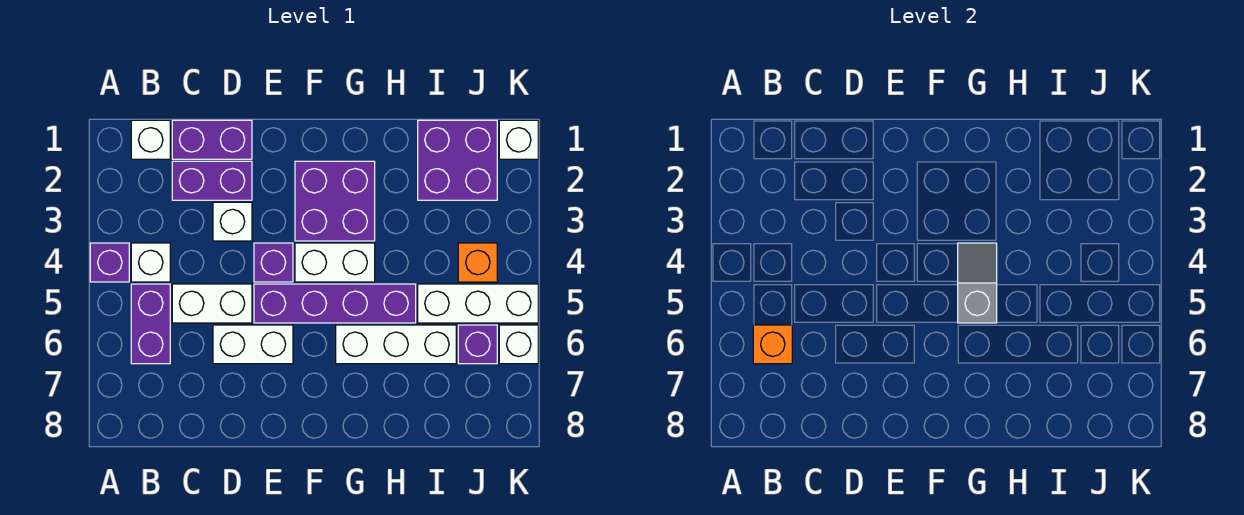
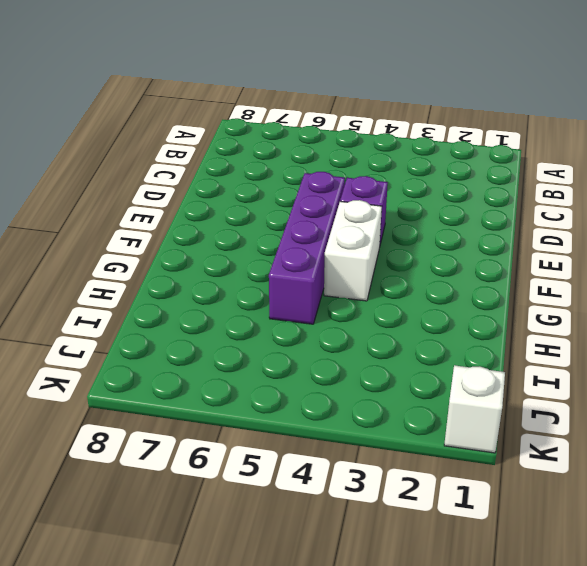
none -> purple 1x1 brick [90,243,129,282]
none -> white 1x1 brick [131,120,170,159]
none -> white 1x1 brick [131,243,170,282]

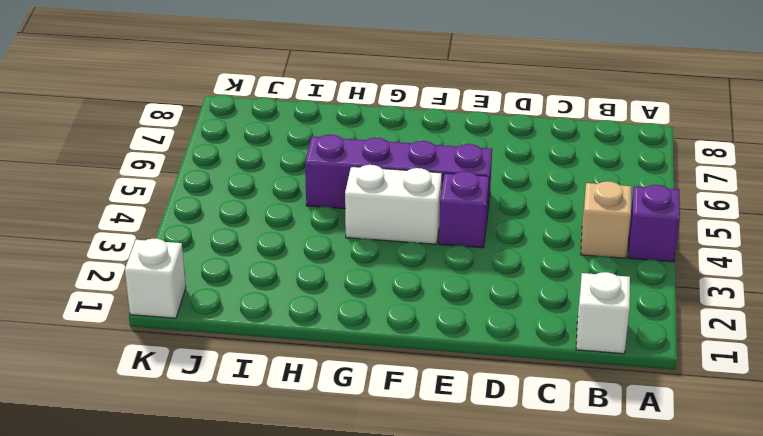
tan 1x1 brick [581,181,631,258] -> white 1x1 brick [131,243,170,282]
none -> purple 1x2 brick [131,284,170,364]
none -> purple 1x2 brick [172,120,252,159]
none -> purple 1x2 brick [172,161,252,200]

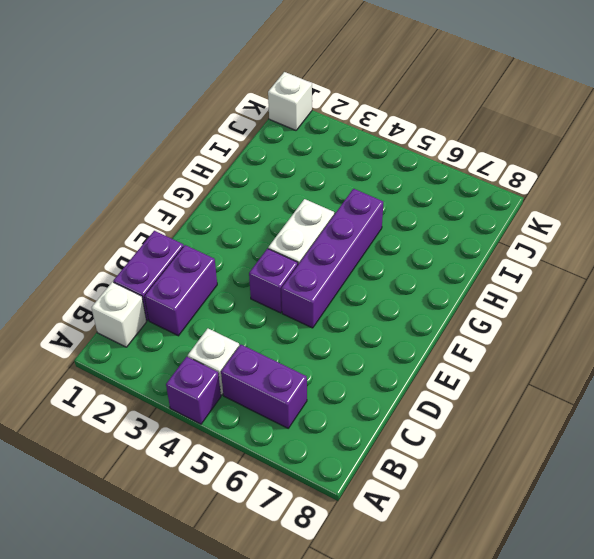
none -> white 1x2 brick [172,284,252,323]
none -> white 1x1 brick [213,202,252,241]
none -> white 1x2 brick [213,325,293,364]

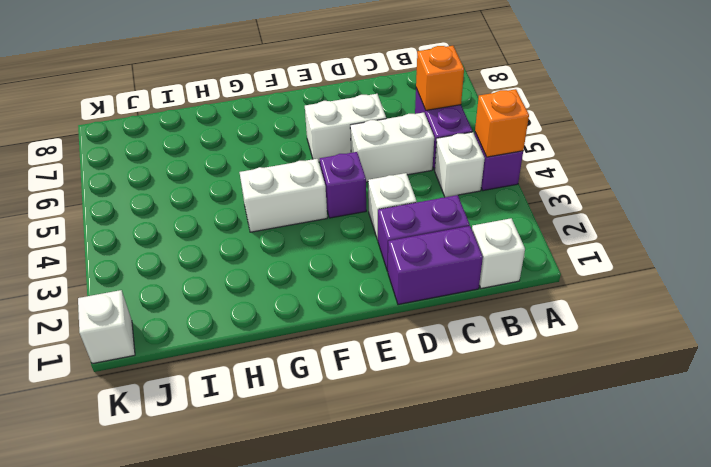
orange 1x1 brick [475,89,529,157] -> orange 1x1 brick moved to [458,243,497,282]
none -> purple 1x4 brick [254,284,416,323]
none -> purple 2x2 brick [295,161,375,241]
none -> white 1x3 brick [336,325,456,364]

